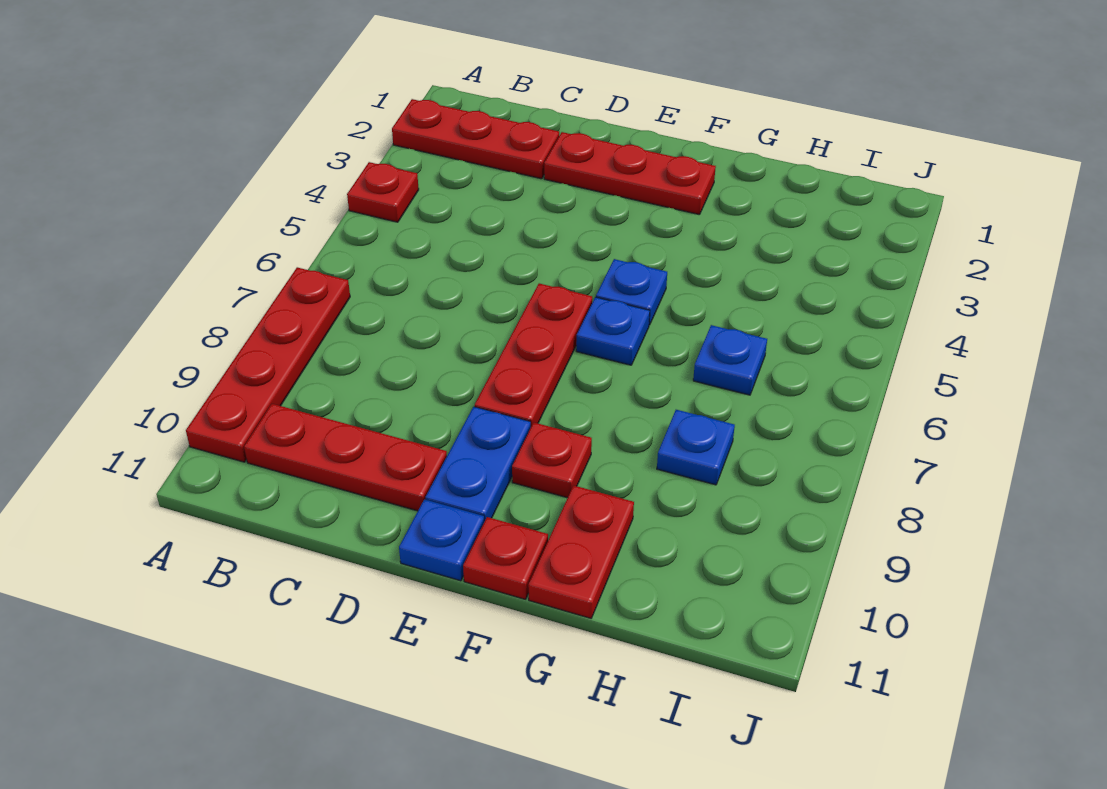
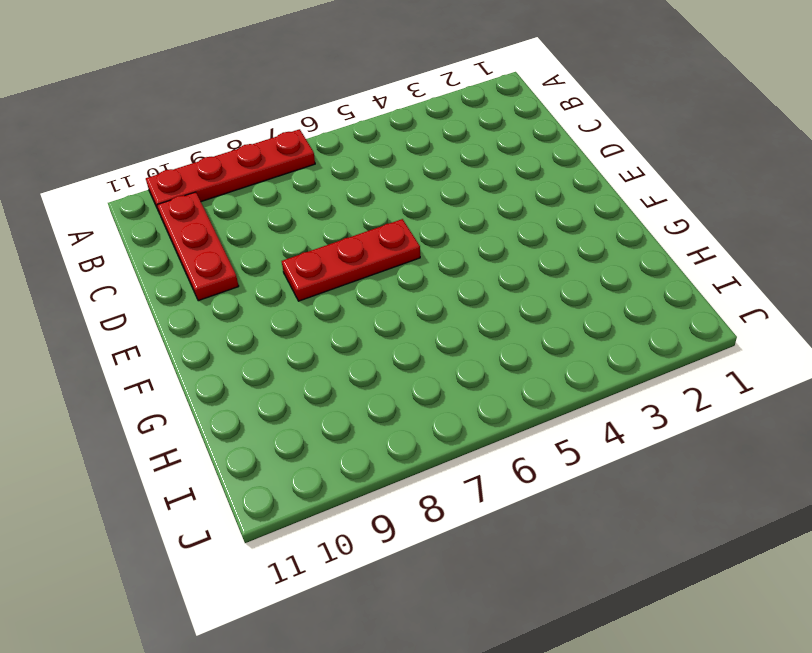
none -> red 1x3 plate [392,99,559,179]
none -> red 1x1 plate [347,162,419,222]
none -> red 1x3 plate [544,132,716,215]

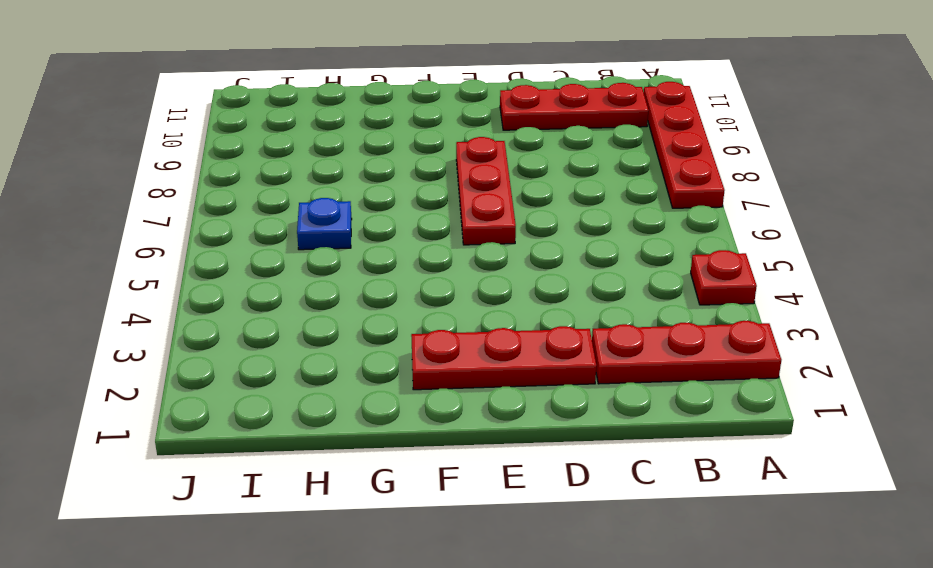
none -> blue 1x2 plate [425,407,531,522]
none -> blue 1x1 plate [399,499,484,581]
none -> blue 1x1 plate [596,259,667,325]

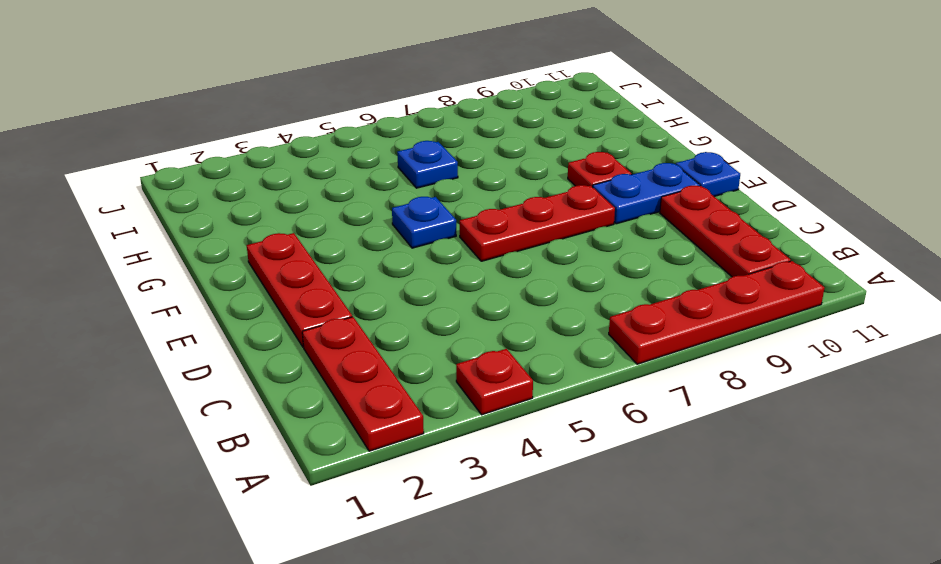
none -> blue 1x1 plate [576,297,650,365]
none -> red 1x1 plate [463,517,548,599]
none -> red 1x2 plate [528,485,634,618]

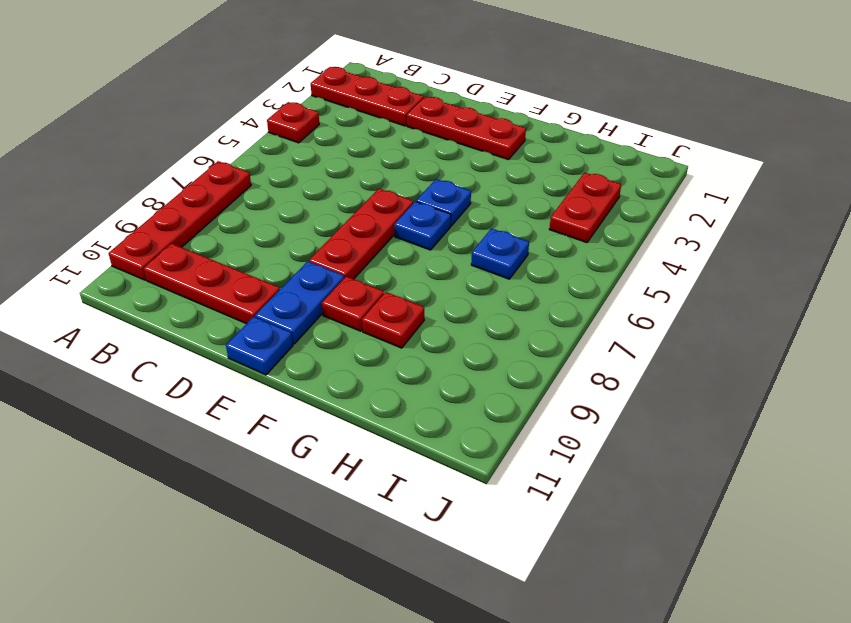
red 1x1 plate [362,292,424,348] -> red 1x1 plate moved to [463,517,548,599]
red 1x2 plate [549,173,621,243] -> red 1x2 plate moved to [528,485,634,618]
none -> blue 1x1 plate [657,410,735,485]

